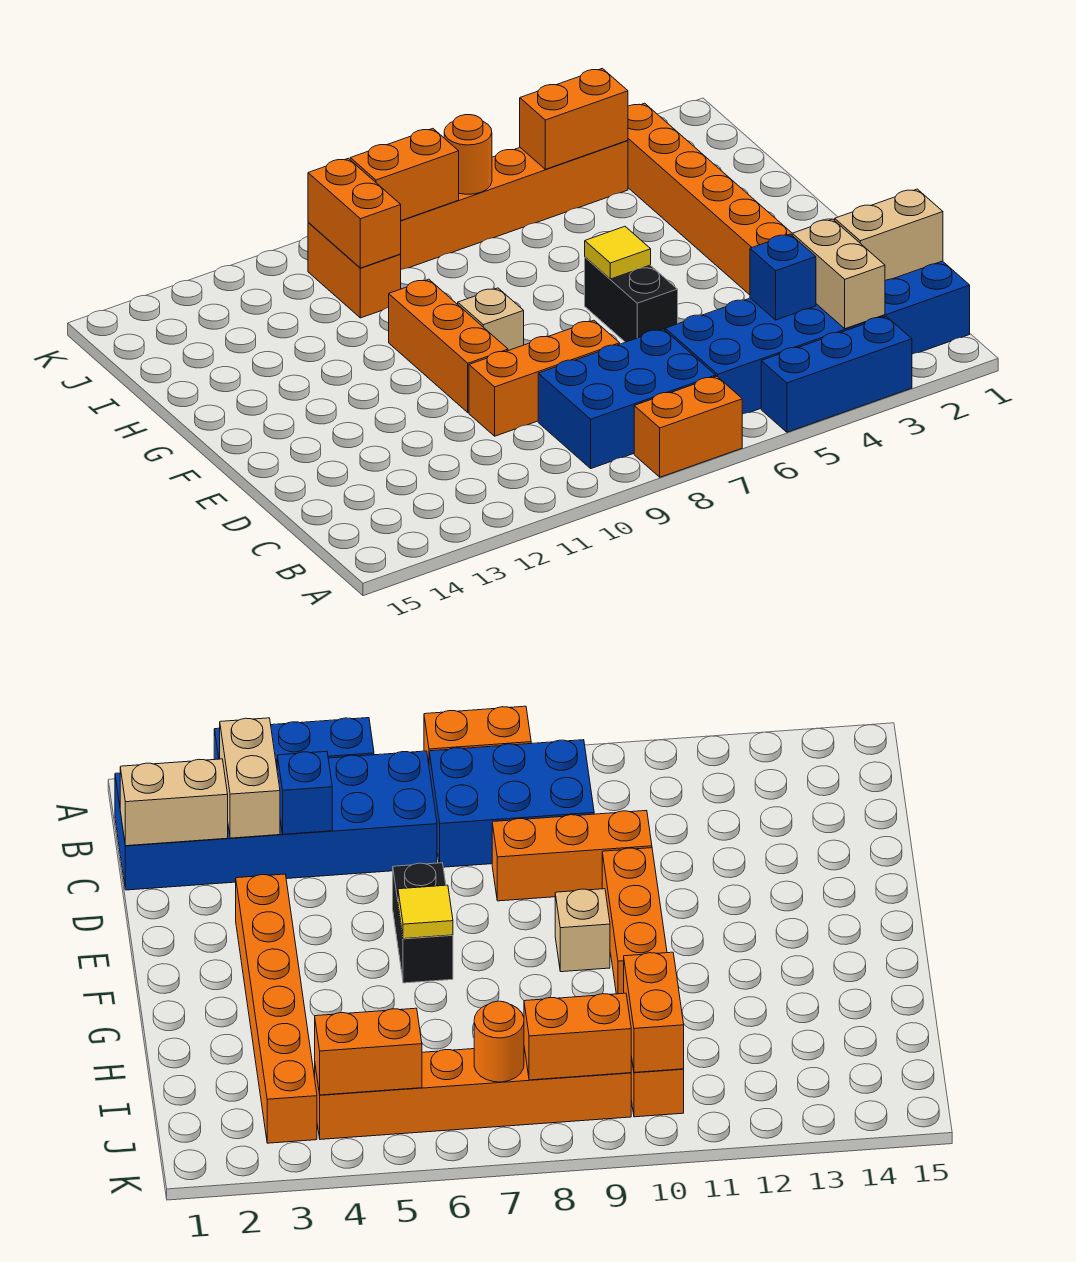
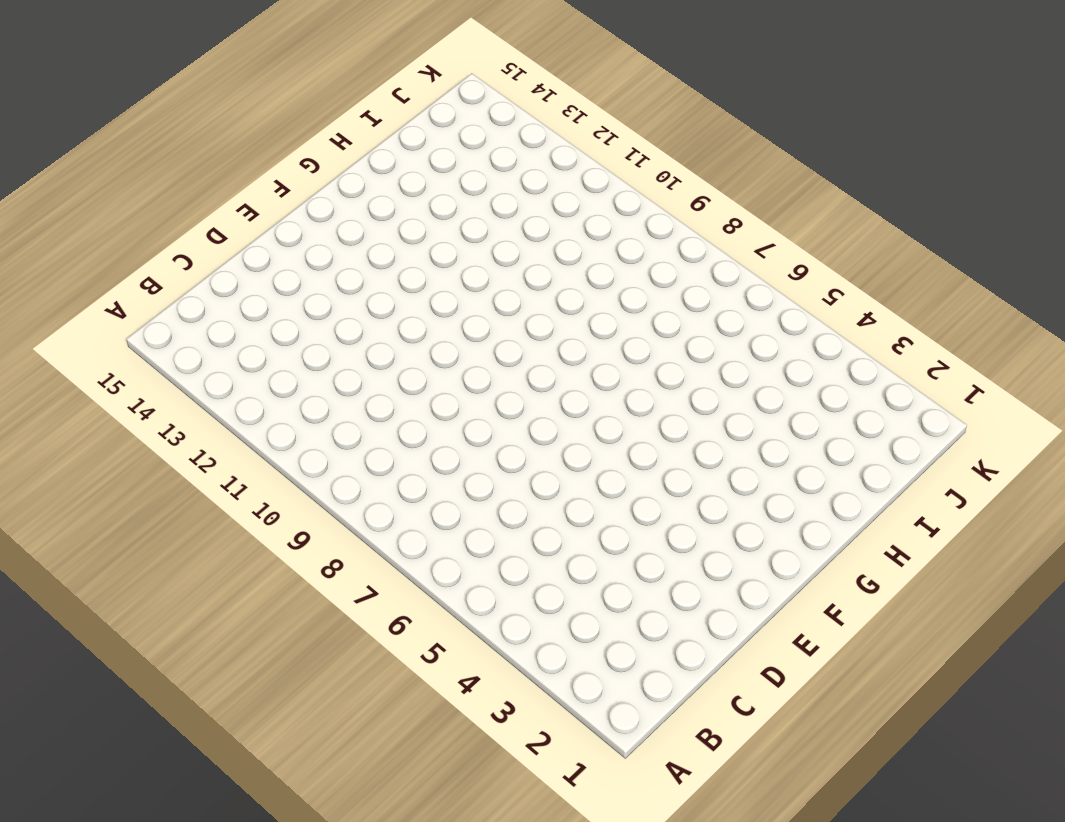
none -> blue 1x3 brick [761,316,912,432]
none -> orange 1x2 brick [634,376,742,477]
none -> blue 2x6 brick [665,261,970,414]

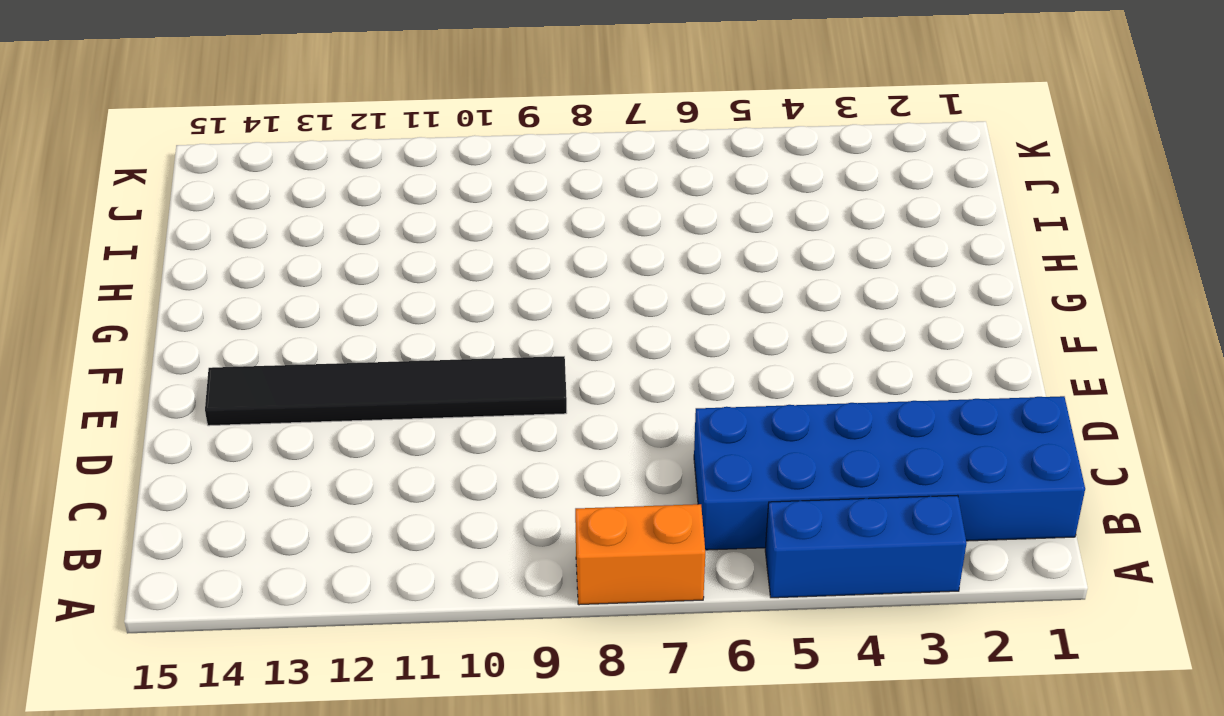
black 1x6 tile [205,356,567,426] -> orange 1x3 brick [389,279,508,413]
none -> blue 2x3 brick [538,329,716,468]
none -> orange 1x3 brick [469,320,620,436]
none -> orange 1x6 brick [628,103,792,295]

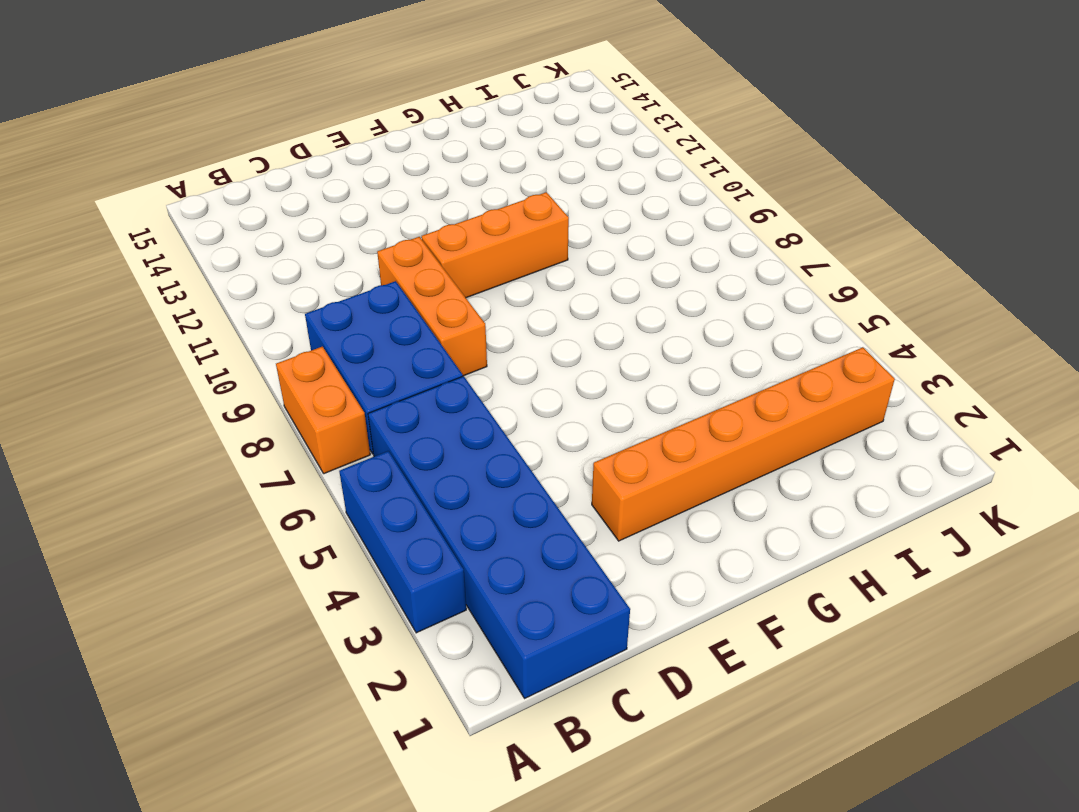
none -> black 1x2 brick [585,257,678,342]
none -> tan 1x1 brick [458,288,524,351]
none -> orange 1x2 brick [308,222,401,318]

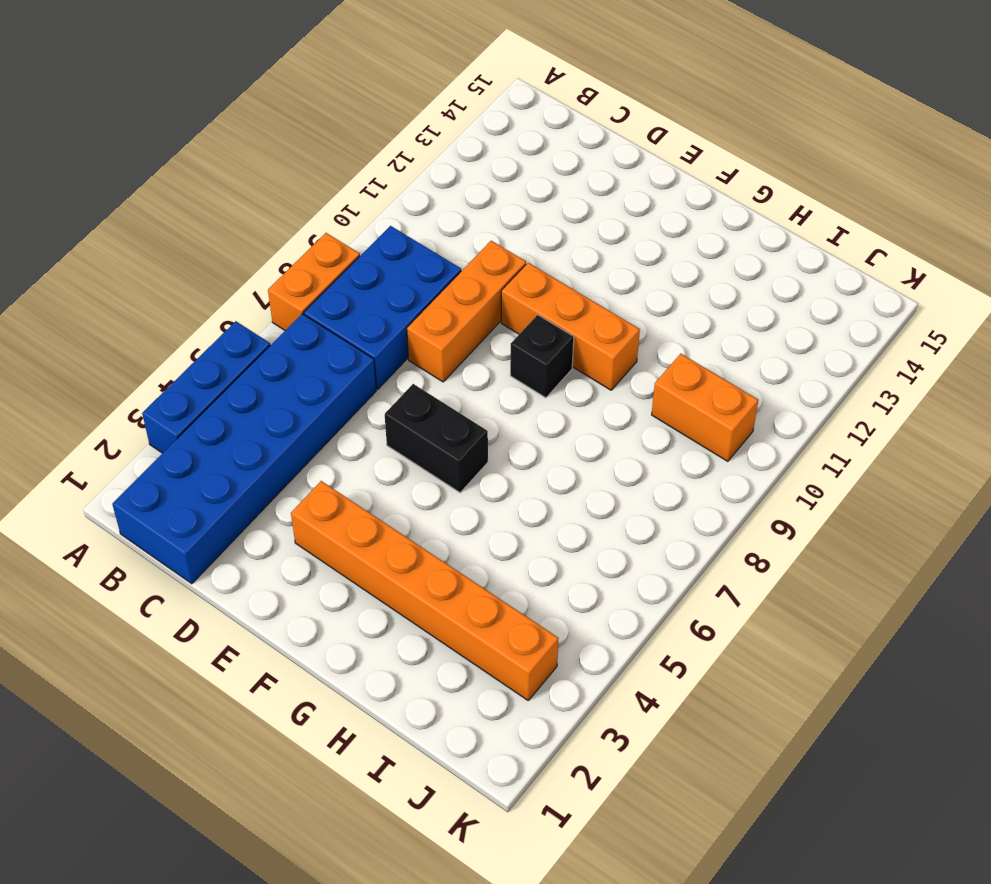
black 1x1 brick [510,315,574,398] -> tan 1x1 brick [458,288,524,351]
none -> orange 1x6 brick [400,141,628,270]
none -> tan 1x2 brick [792,219,885,329]
none -> tan 1x2 brick [835,189,943,281]

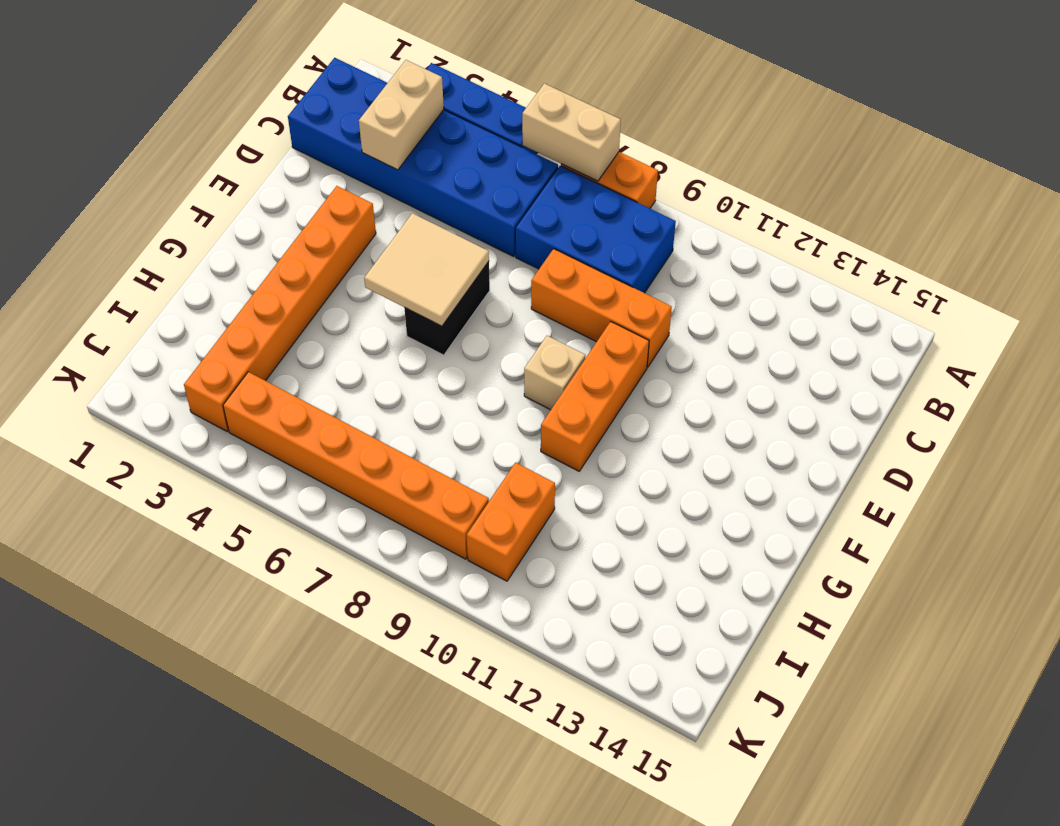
tan 1x2 brick [522,83,621,181] -> tan 1x2 brick moved to [835,189,943,281]
tan 2x2 tile [364,213,489,326] -> yellow 1x1 tile [585,226,651,279]
none -> blue 1x1 brick [750,234,816,320]
none -> orange 1x2 brick [308,158,401,268]
none -> orange 1x2 brick [520,68,628,169]

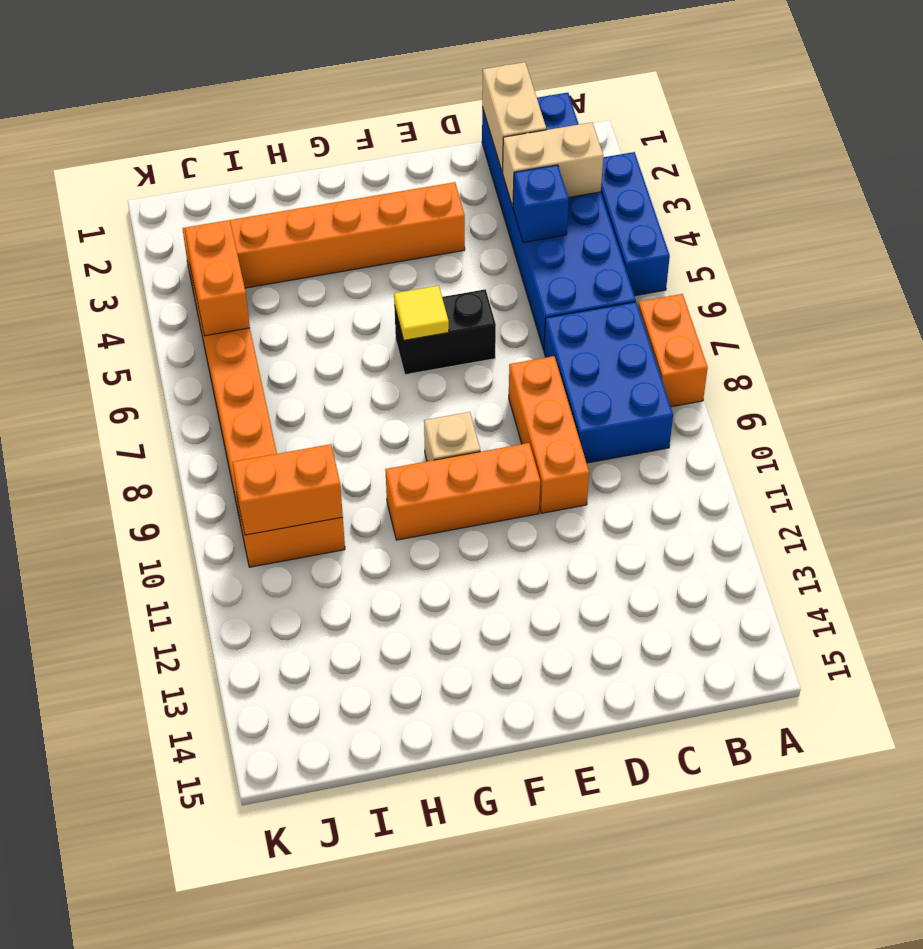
none -> orange 1x1 round brick [444,115,492,194]
none -> orange 1x2 brick [350,129,459,220]

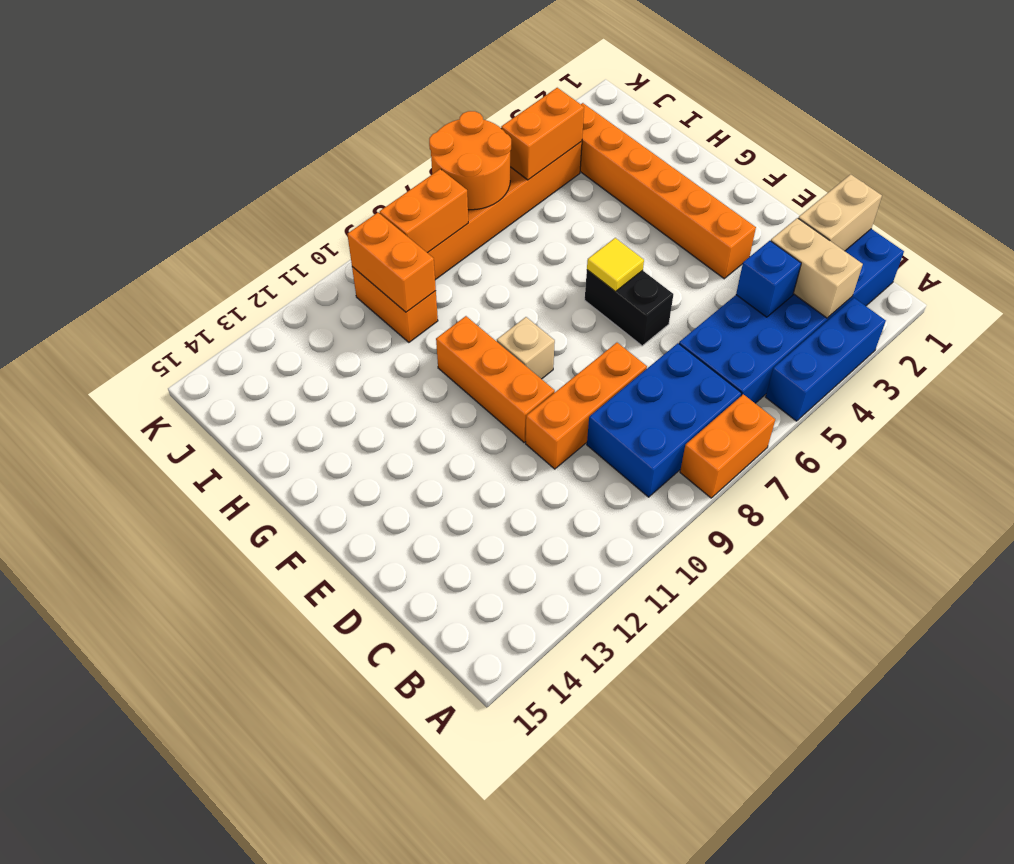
orange 2x2 round brick [429,111,511,210] -> orange 1x1 round brick [444,115,492,194]

